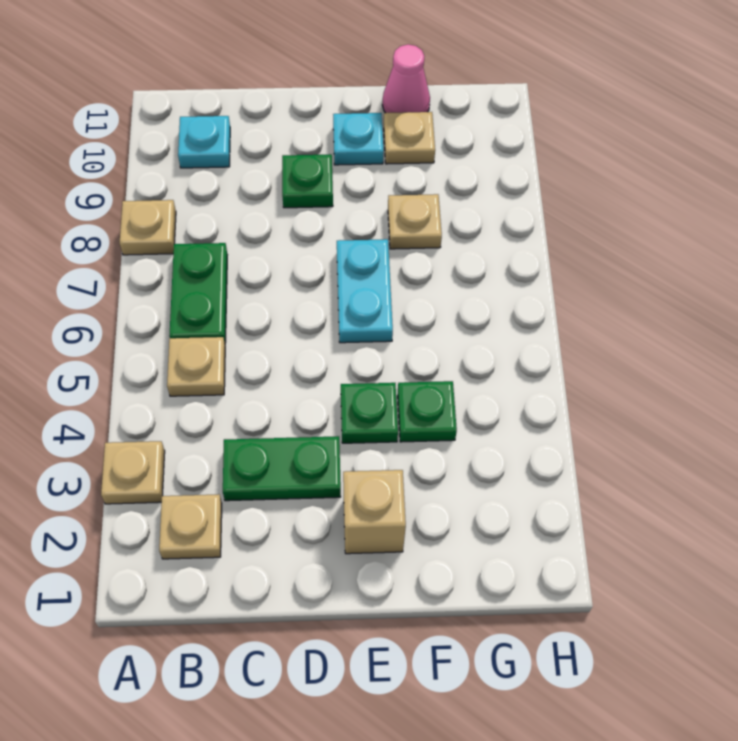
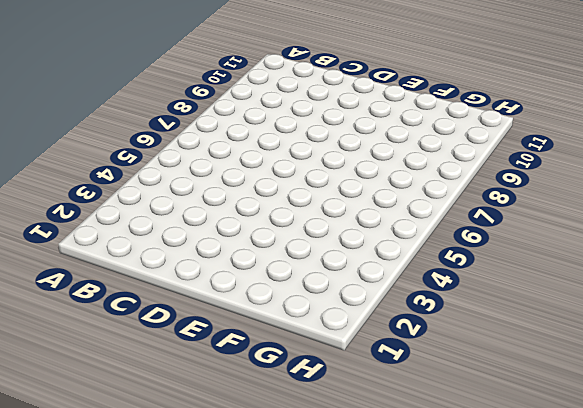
none -> tan 1x1 plate [101,441,165,504]
none -> tan 1x1 plate [120,200,176,255]
none -> tan 1x1 plate [159,494,222,559]

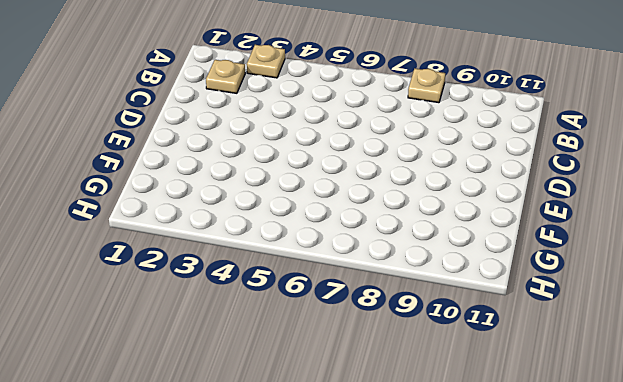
none -> tan 1x1 plate [167,337,225,396]
none -> green 1x2 plate [169,243,227,343]
none -> cyan 1x1 plate [178,116,230,168]

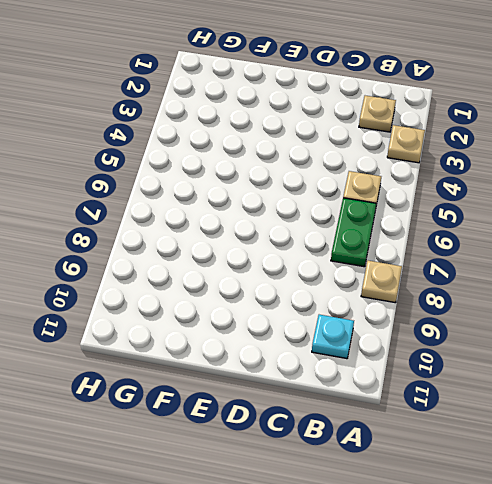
none -> green 1x2 plate [223,436,341,501]
none -> green 1x1 plate [282,154,333,208]
none -> tan 1x1 brick [343,470,406,554]

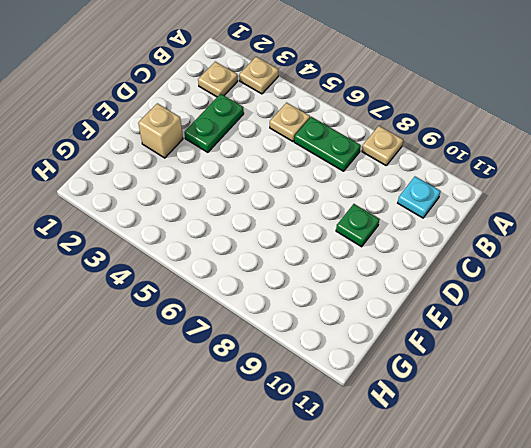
none -> green 1x1 plate [341,383,398,443]
none -> cyan 1x2 plate [337,239,393,343]
none -> cyan 1x1 plate [333,113,384,165]

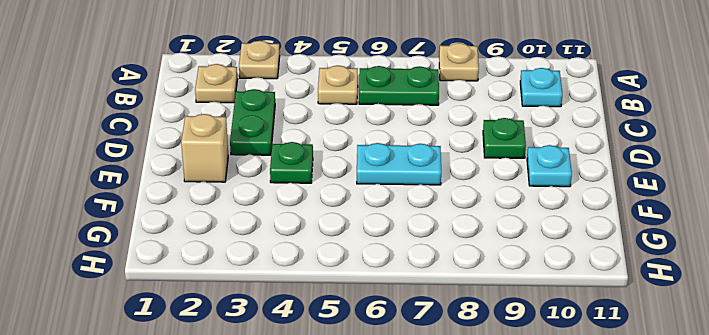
none -> green 1x1 plate [398,381,457,442]
none -> tan 1x1 plate [388,194,442,249]
none -> tan 1x1 plate [384,112,435,164]

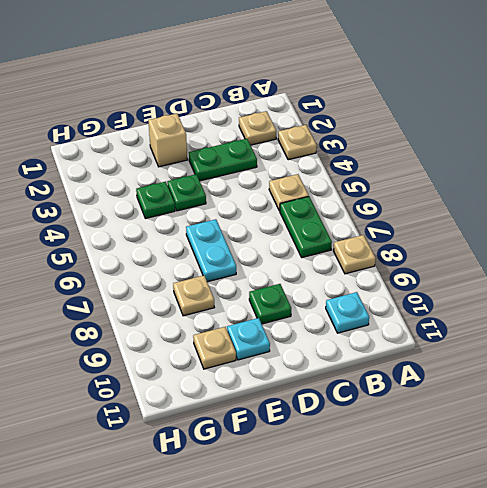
none -> pink 1x1 cone [383,44,430,113]

